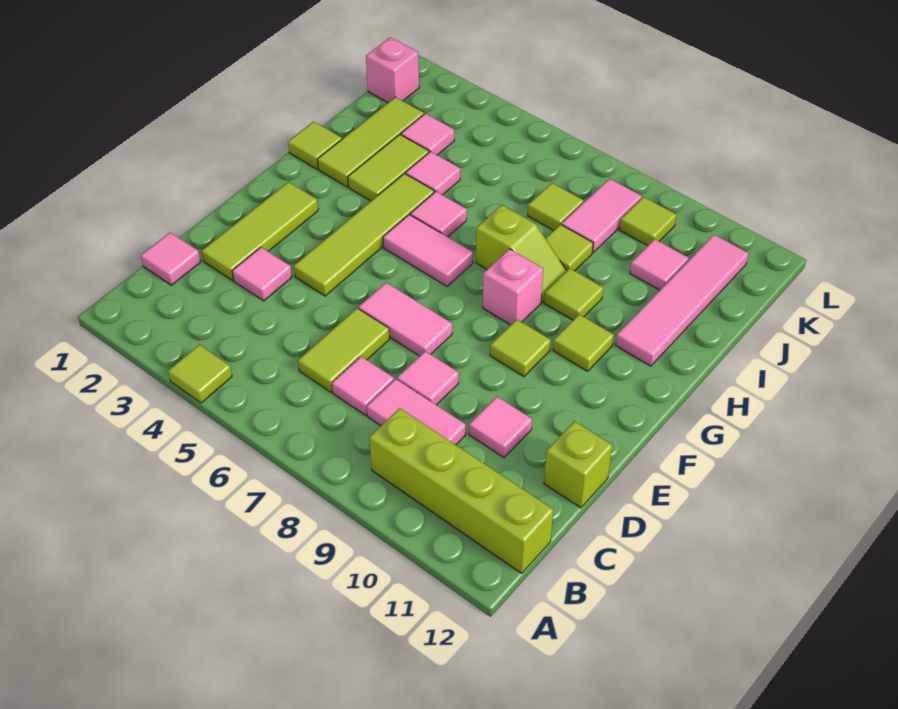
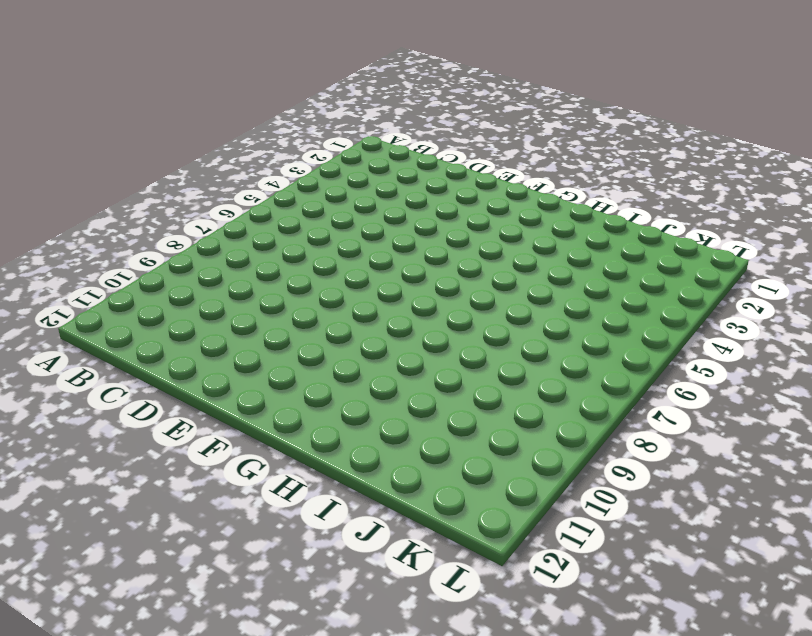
none -> lime 1x1 tile [168,345,232,403]
none -> lime 1x4 brick [369,408,553,573]
none -> pink 1x1 tile [141,233,201,285]
none -> lime 1x2 tile [298,308,390,392]

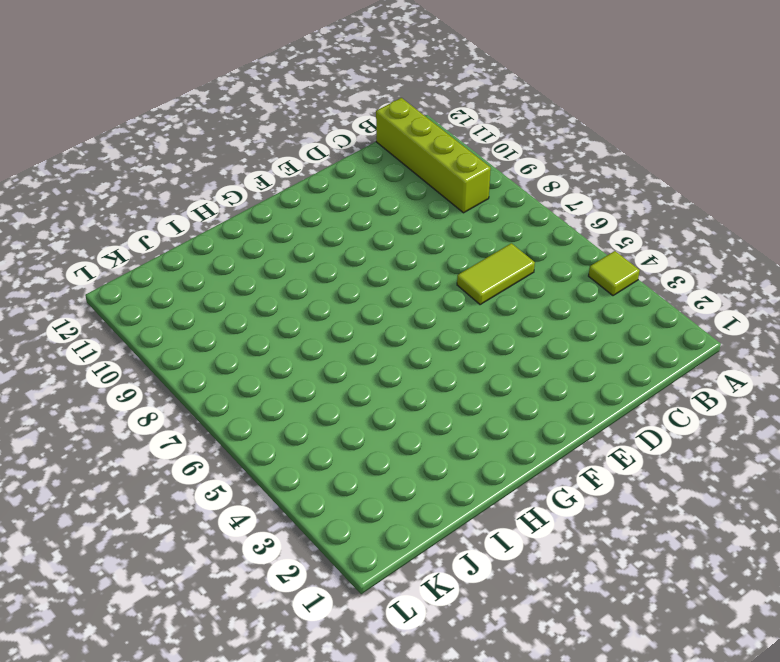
none -> pink 1x1 tile [141,233,201,285]
none -> pink 1x1 tile [332,357,394,415]
none -> pink 1x2 tile [367,379,466,445]
none -> lime 1x3 tile [202,182,318,280]

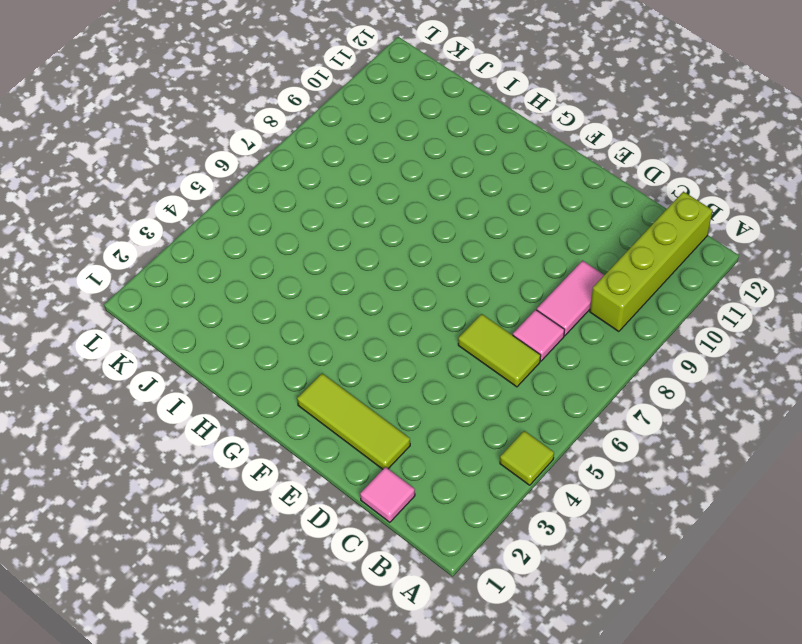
none -> pink 1x1 tile [232,247,292,301]
none -> pink 1x1 tile [397,351,459,405]
none -> pink 1x1 tile [469,397,532,457]
none -> lime 1x1 brick [544,421,613,508]

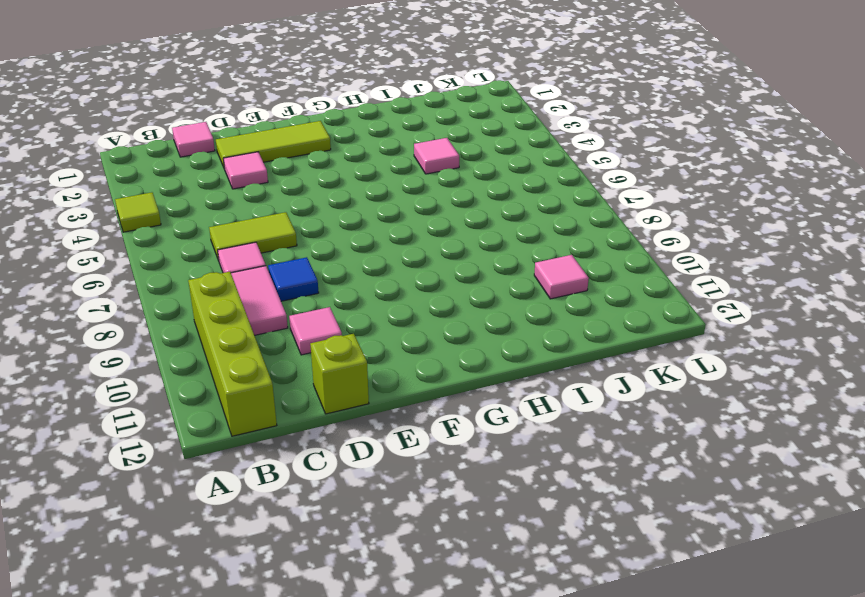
blue 1x1 tile [268,257,319,301] -> pink 1x1 tile [397,351,459,405]
none -> lime 1x4 tile [294,173,434,296]
none -> pink 1x2 tile [359,283,452,356]
none -> lime 1x1 tile [490,319,551,376]
none -> pink 1x2 tile [383,215,473,286]

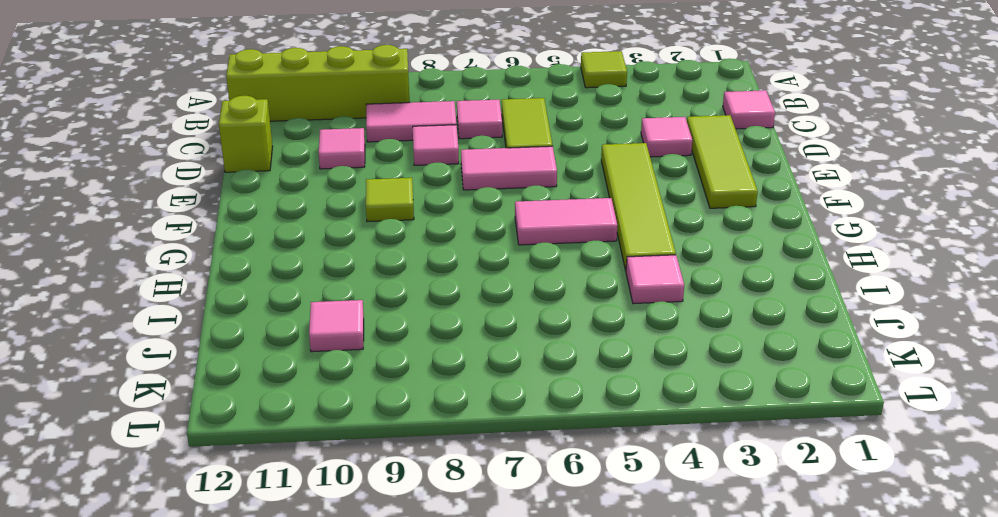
none -> pink 1x1 brick [483,249,543,325]
none -> lime 1x1 tile [553,314,614,371]
none -> lime 1x1 tile [288,122,342,169]
none -> lime 1x3 tile [318,97,424,187]

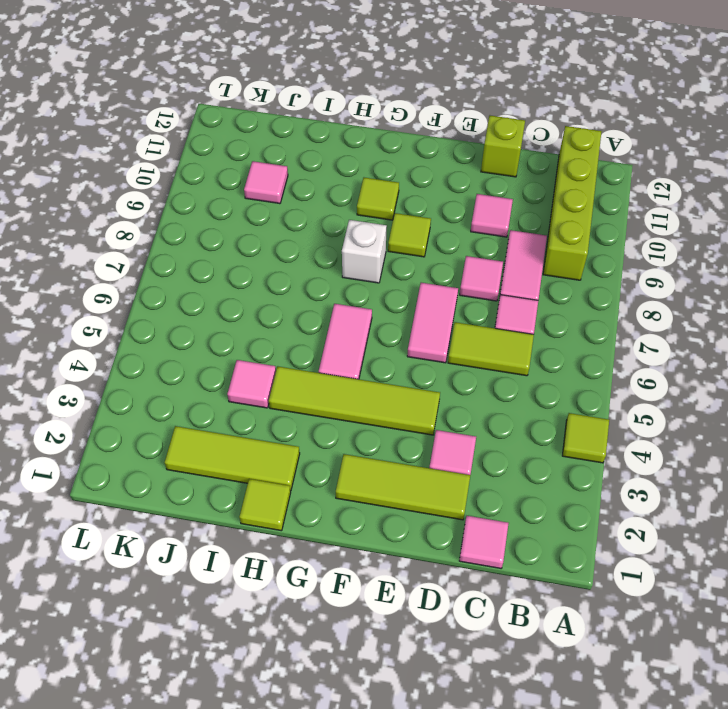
white 1x1 brick [342,220,387,283] -> pink 1x1 brick [483,249,543,325]
none -> lime 1x2 tile [348,134,429,201]
none -> pink 1x1 tile [410,192,467,237]
none -> lime 1x2 slope [476,205,566,302]
none -> lime 1x1 tile [544,268,603,320]

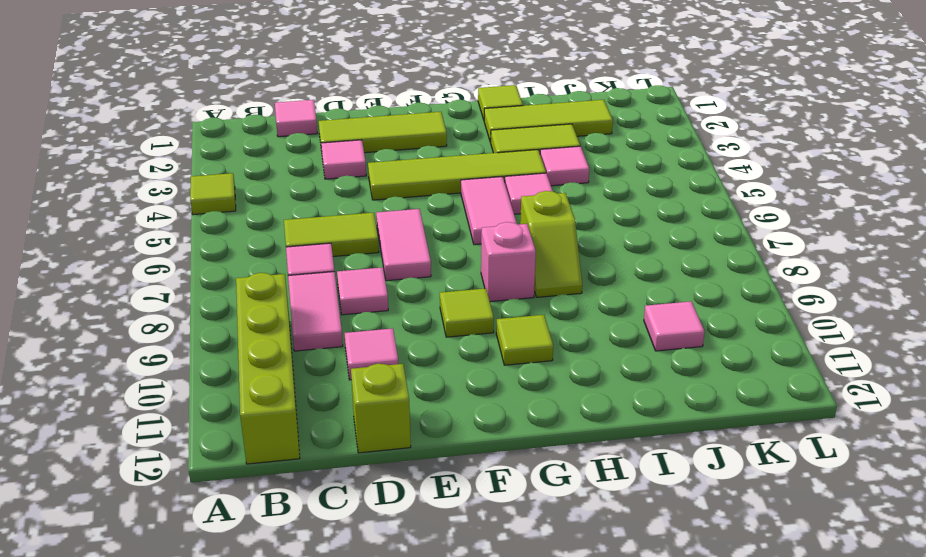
none -> lime 1x1 tile [544,268,603,320]
none -> pink 1x4 tile [616,235,749,366]
none -> lime 1x1 tile [545,225,593,271]
none -> pink 1x1 tile [401,114,454,155]

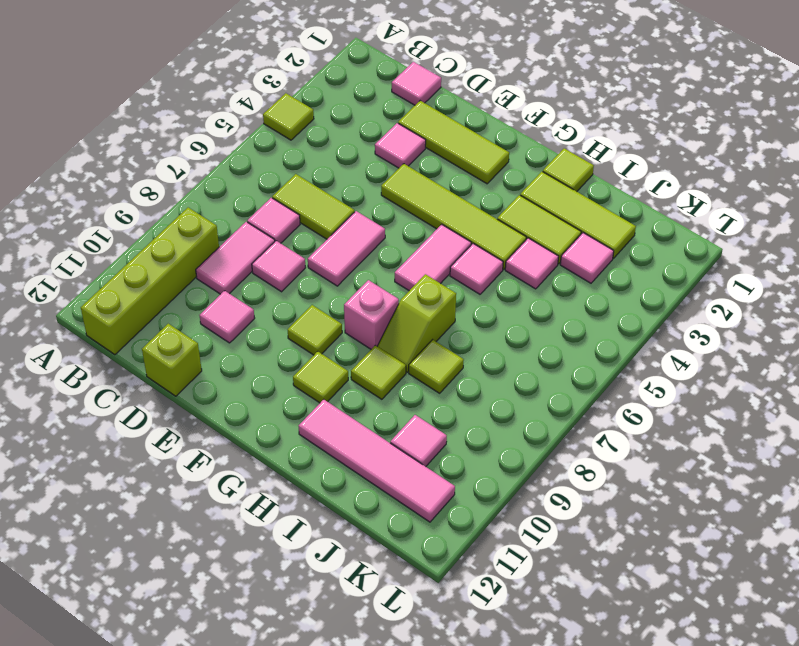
none -> lime 1x1 tile [528,183,584,230]
none -> pink 1x2 tile [562,179,642,253]
none -> pink 1x1 brick [366,37,419,102]
none -> lime 1x1 tile [619,197,676,246]

